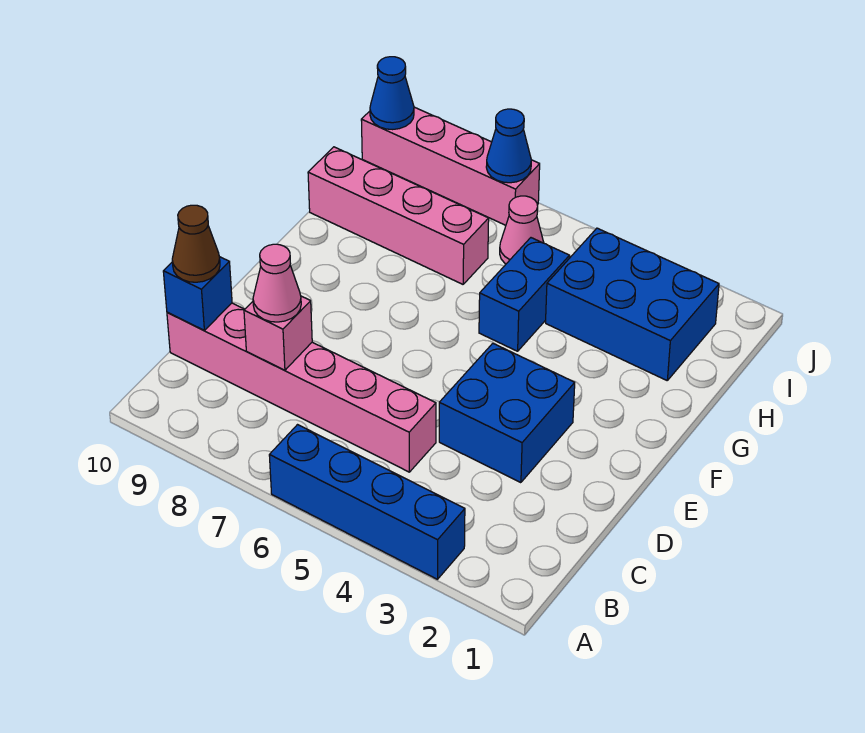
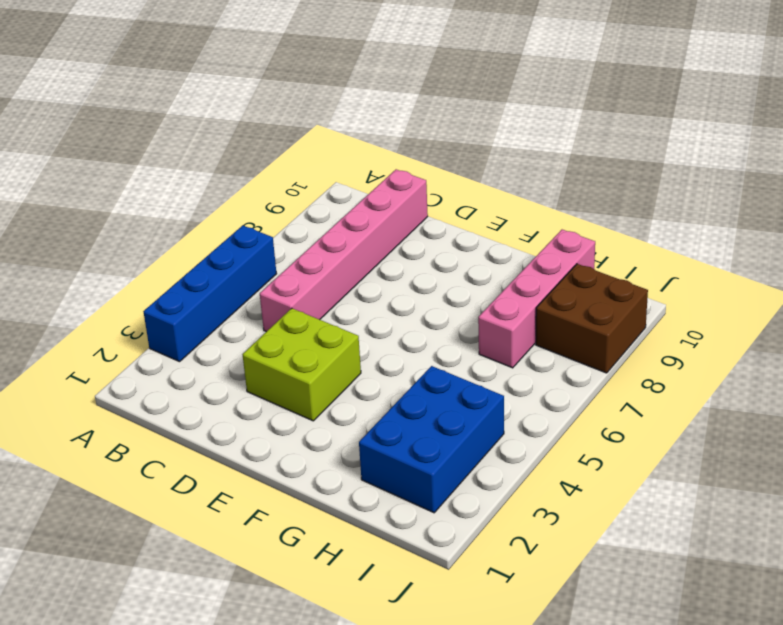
lime 2x2 brick [242,308,361,421] -> blue 2x2 brick [439,343,575,483]
brown 2x2 brick [536,264,648,373] -> pink 1x4 brick [361,107,540,225]
none -> blue 1x2 brick [479,238,569,351]
none -> pink 1x1 cone [500,196,544,264]
none -> pink 1x1 brick [244,296,312,370]

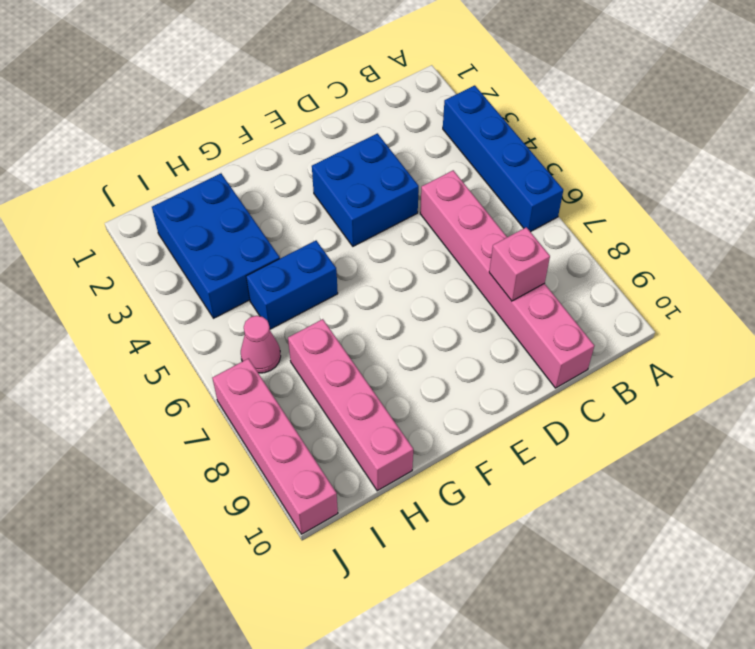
none -> blue 1x1 brick [163,257,232,330]
none -> blue 1x1 cone [486,109,531,183]
none -> blue 1x1 cone [370,57,414,130]

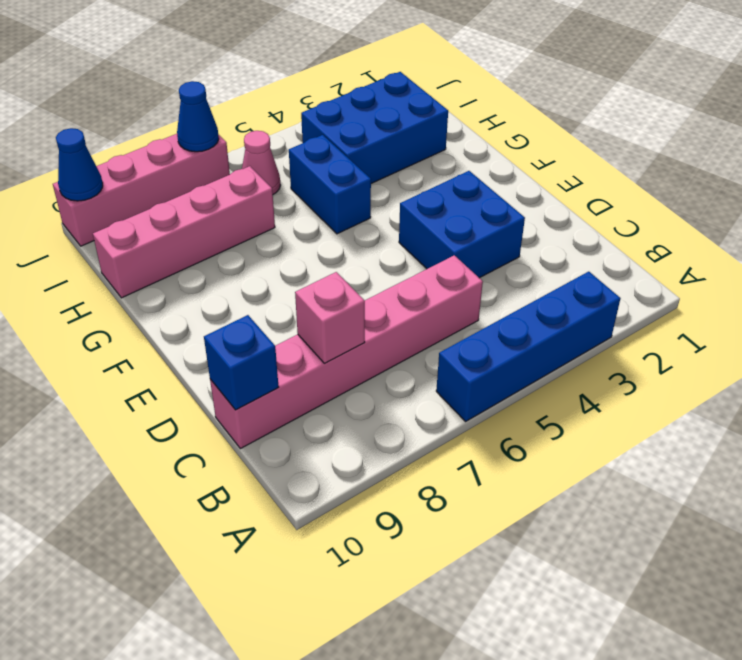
none -> pink 1x1 cone [253,244,301,322]
none -> brown 1x1 cone [172,205,220,282]

